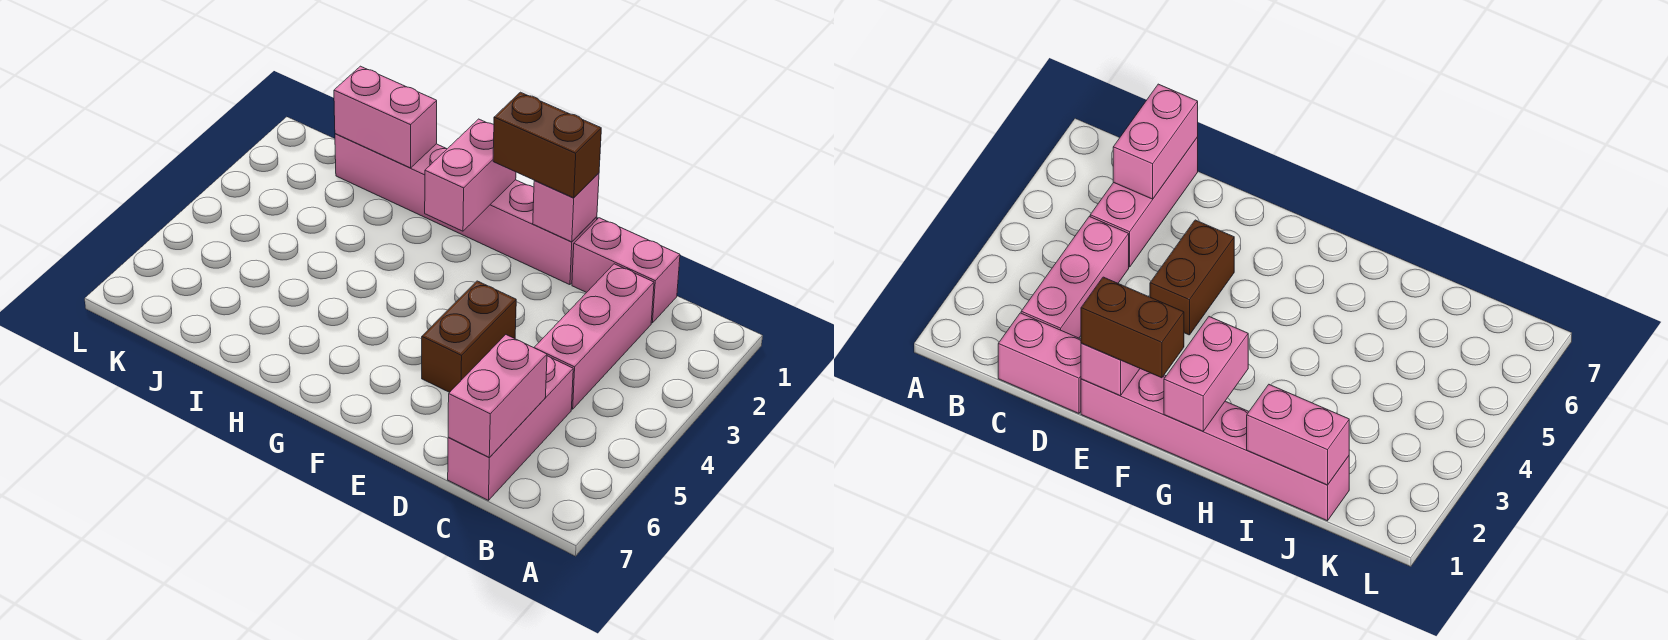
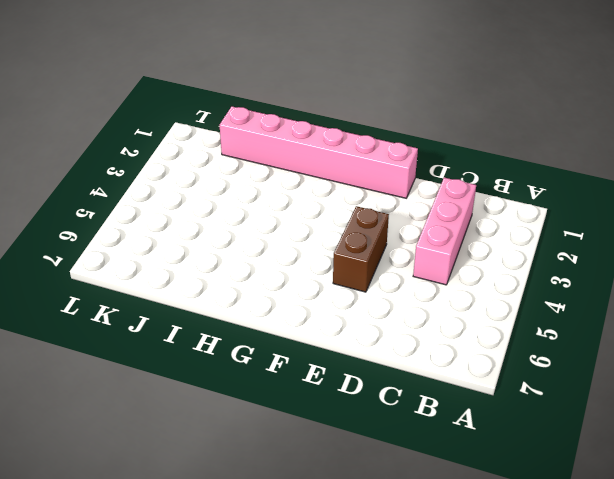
none -> pink 1x2 brick [572,218,680,323]
none -> pink 1x3 brick [448,356,573,500]

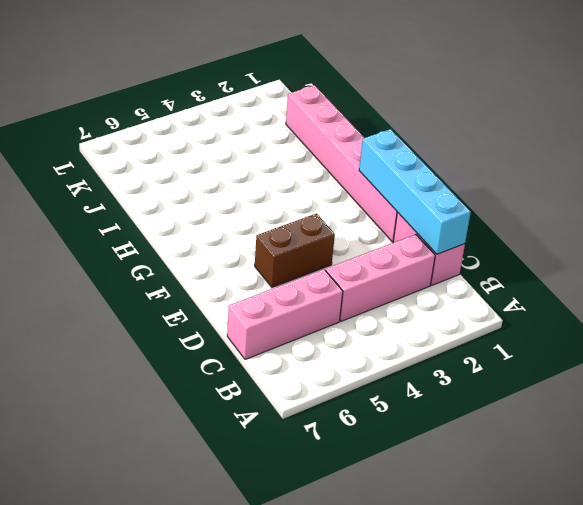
cyan 1x4 brick [359,129,471,254] -> pink 1x1 brick [533,173,599,242]
none -> pink 1x2 brick [448,335,547,458]
none -> pink 1x2 brick [425,119,516,231]

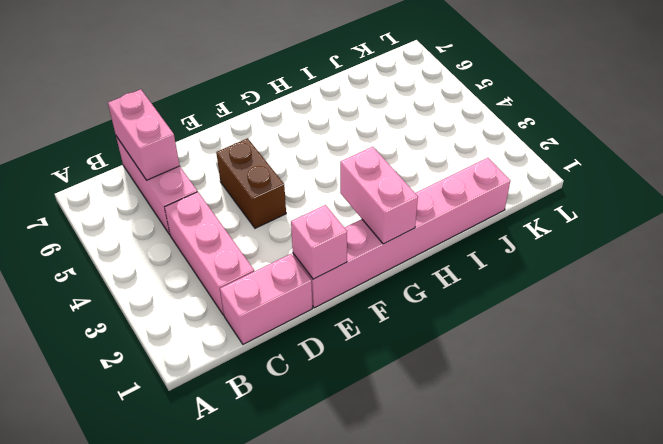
none -> pink 1x2 brick [334,66,437,168]
none -> brown 1x2 brick [493,92,601,198]

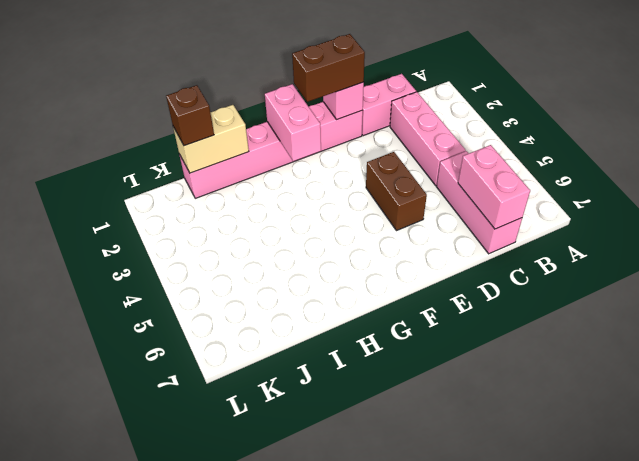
tan 1x2 brick [173,105,249,173] -> pink 1x2 brick [334,66,437,168]
brown 1x1 brick [166,85,214,146] -> none

